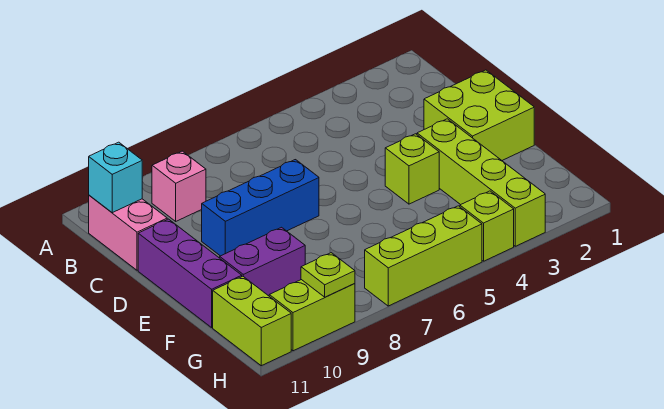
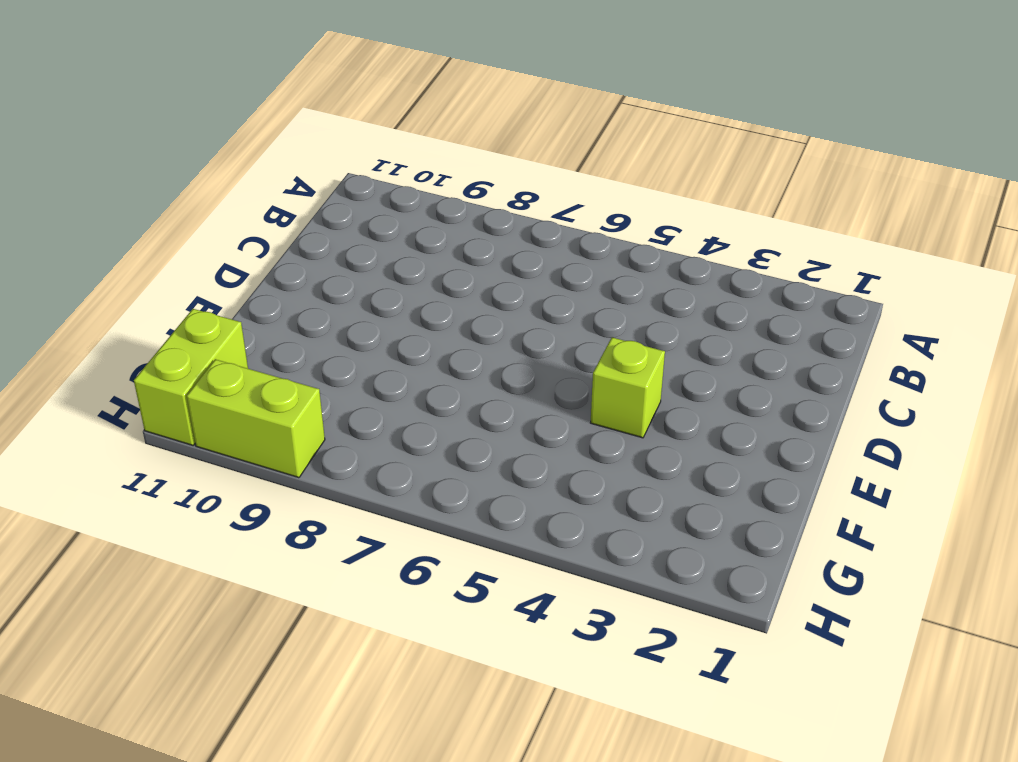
none -> pink 1x1 brick [152,151,206,221]
none -> pink 1x2 brick [89,195,167,270]
none -> lime 2x2 brick [424,70,534,160]

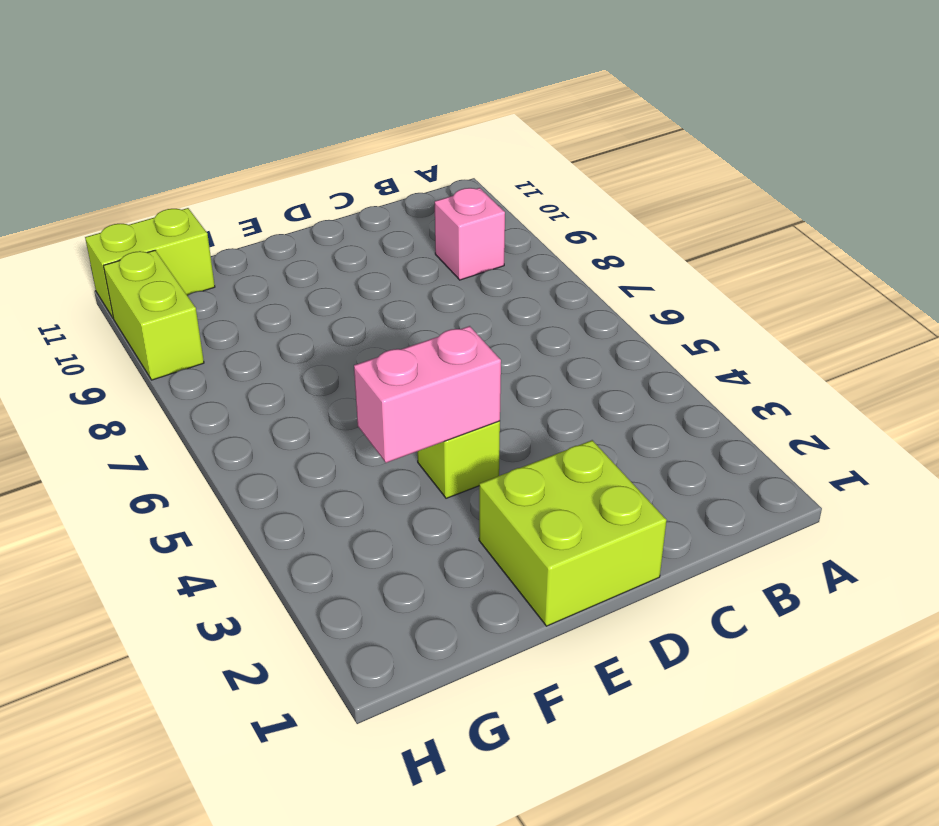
pink 1x2 brick [354,326,501,463] -> pink 1x2 brick moved to [89,195,167,270]
none -> blue 1x3 brick [202,160,319,256]
none -> purple 1x3 brick [138,219,242,327]
none -> lime 1x4 brick [417,119,545,246]

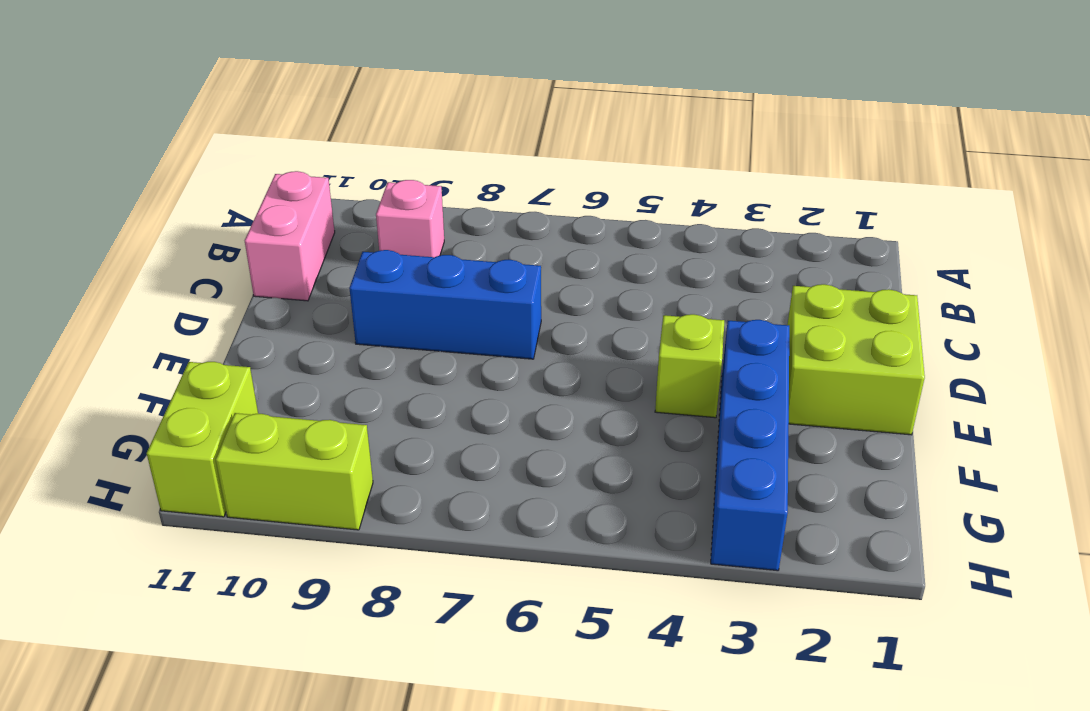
blue 1x4 brick [711,320,789,571] -> lime 1x4 brick [417,119,545,246]
none -> purple 1x3 brick [138,219,242,327]
none -> purple 1x2 brick [220,227,305,296]
none -> lime 1x1 brick [460,191,514,261]

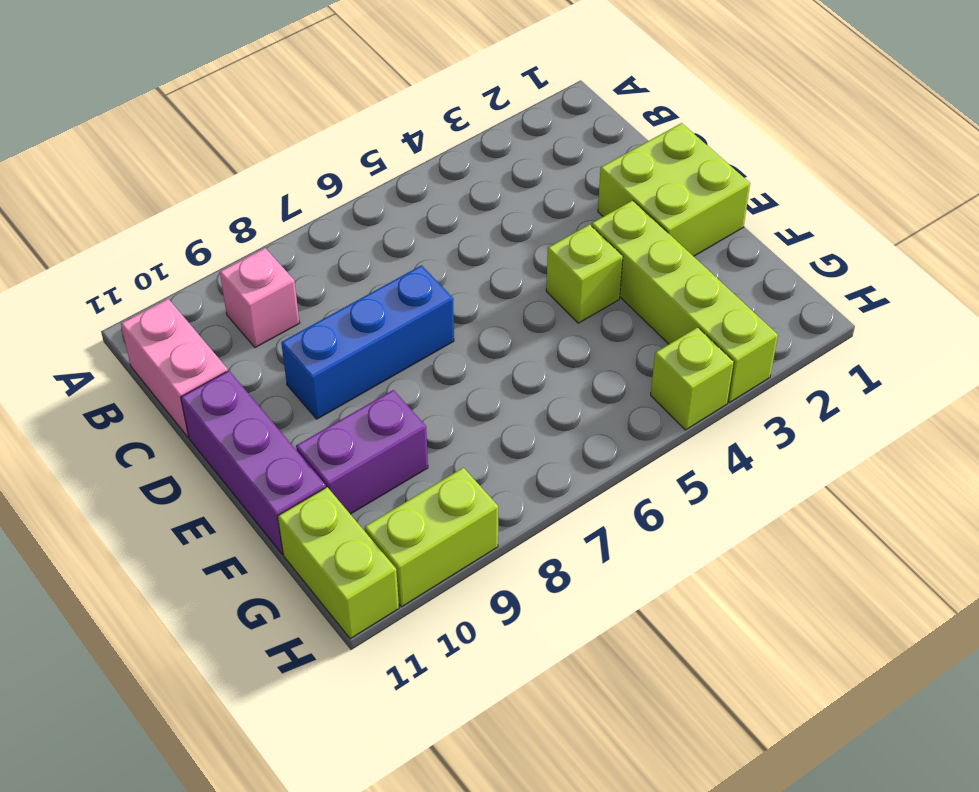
none -> lime 1x3 brick [365,206,482,306]
none -> cyan 1x1 brick [89,142,142,213]
none -> lime 1x1 plate [301,253,355,297]

